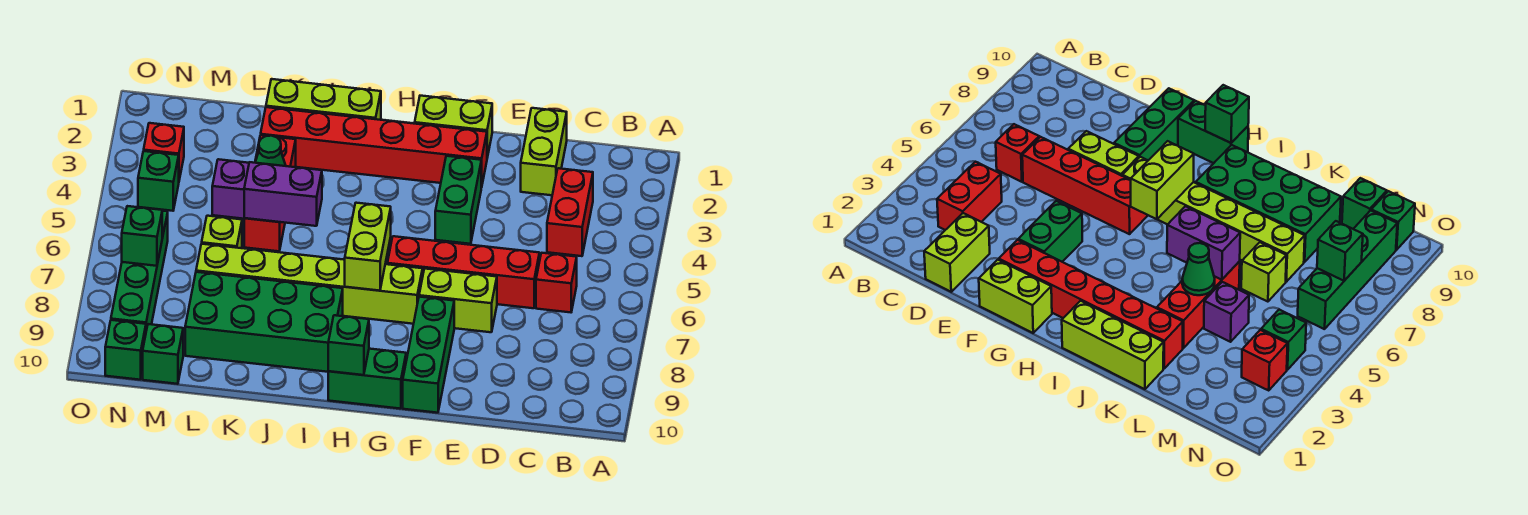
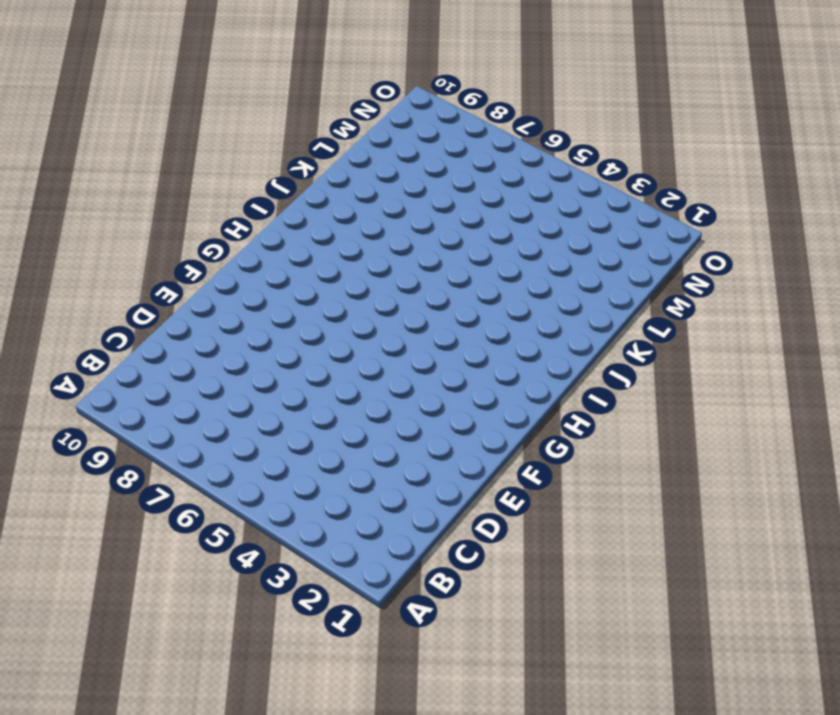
none -> red 1x2 brick [547,168,593,256]
none -> red 1x1 brick [536,253,577,312]
none -> lime 1x2 brick [521,108,567,195]

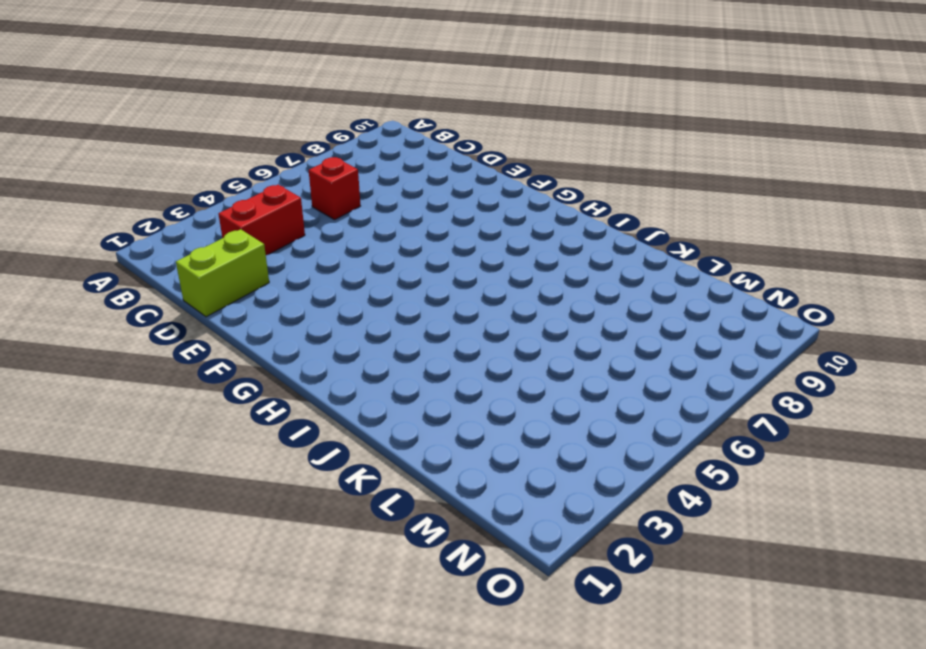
none -> red 1x4 brick [387,236,539,308]
none -> lime 1x2 brick [419,269,497,332]
none -> lime 1x2 brick [415,96,492,158]

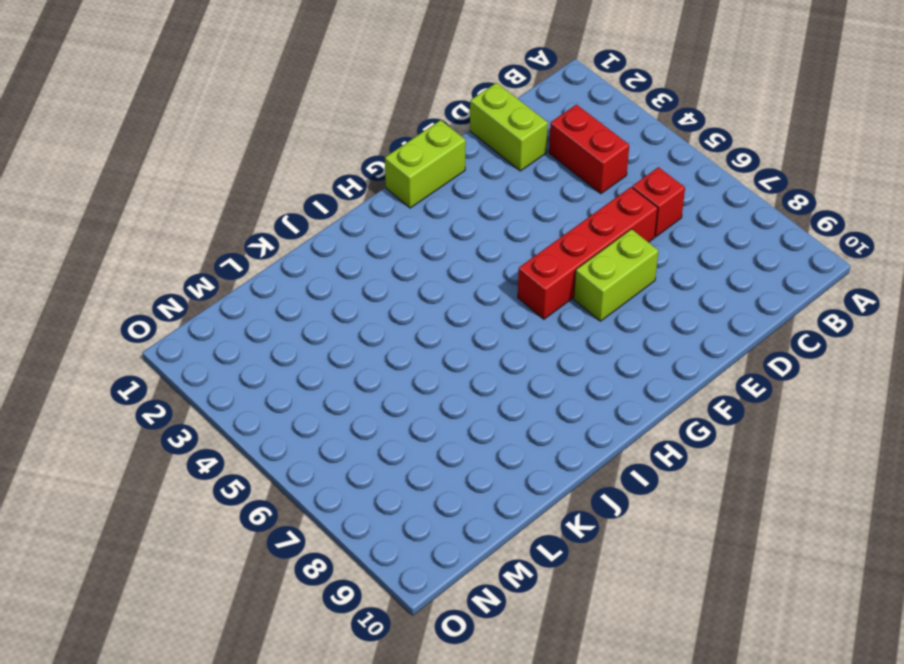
none -> red 1x6 brick [261,107,487,187]
none -> green 1x2 brick [435,156,481,244]
none -> green 1x3 brick [403,297,454,413]

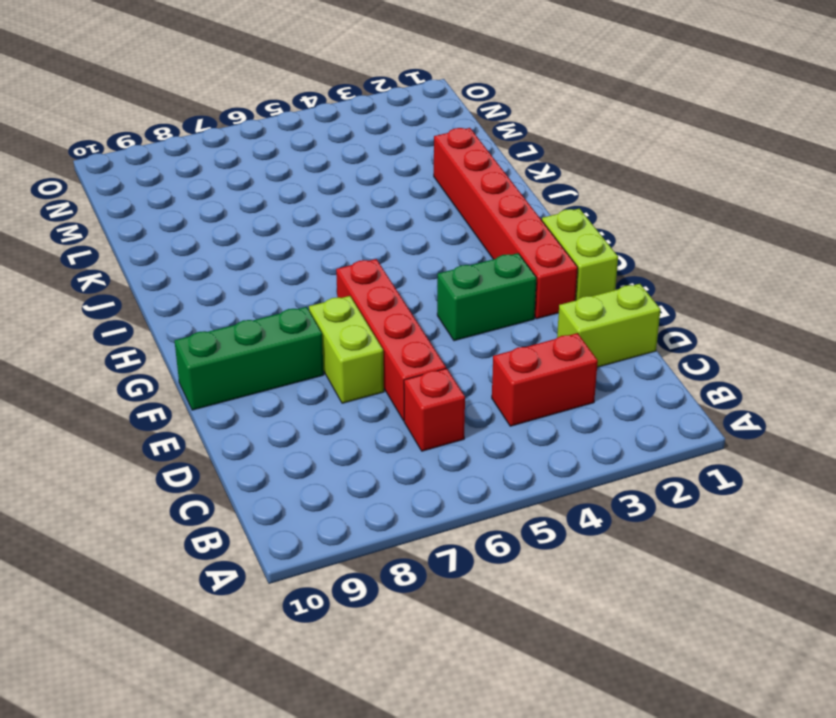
none -> lime 1x6 brick [196,244,423,324]
none -> green 1x2 brick [328,349,406,409]
none -> lime 1x3 brick [266,79,381,120]

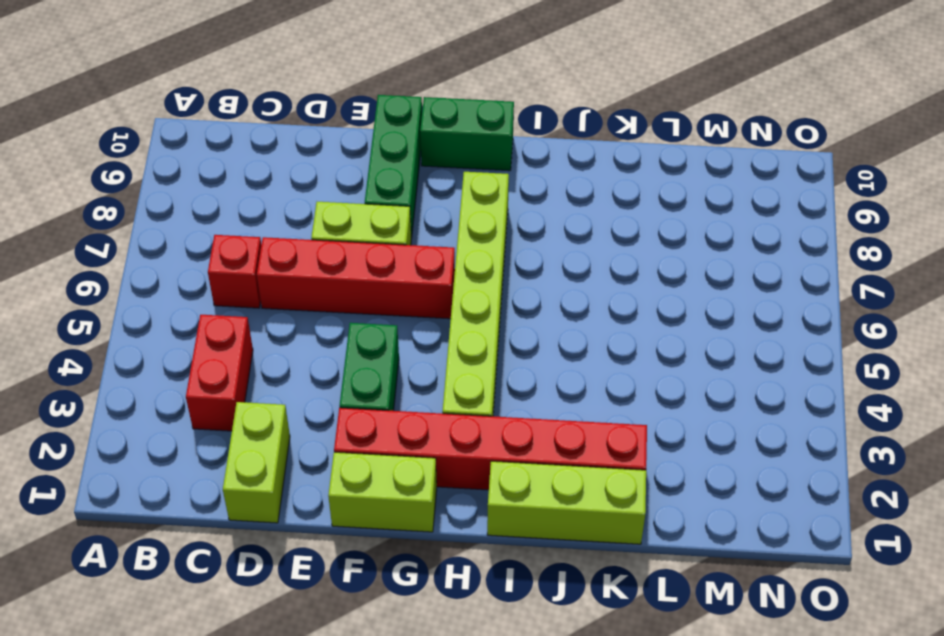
lime 1x6 brick [442,172,509,416] -> lime 1x6 brick turned to [196,244,423,324]
none -> green 2x4 brick [185,272,343,372]
none -> red 1x3 brick [244,135,296,251]
none -> purple 1x1 brick [212,159,249,219]

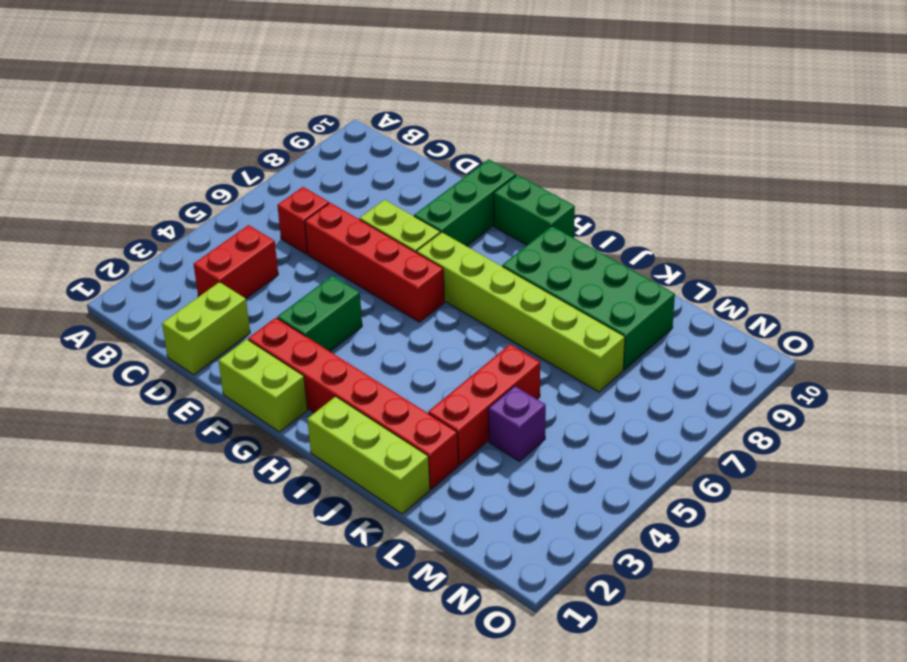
none -> lime 1x1 brick [202,216,242,248]
none -> green 1x1 brick [143,324,183,384]
none -> red 1x1 brick [144,123,184,180]

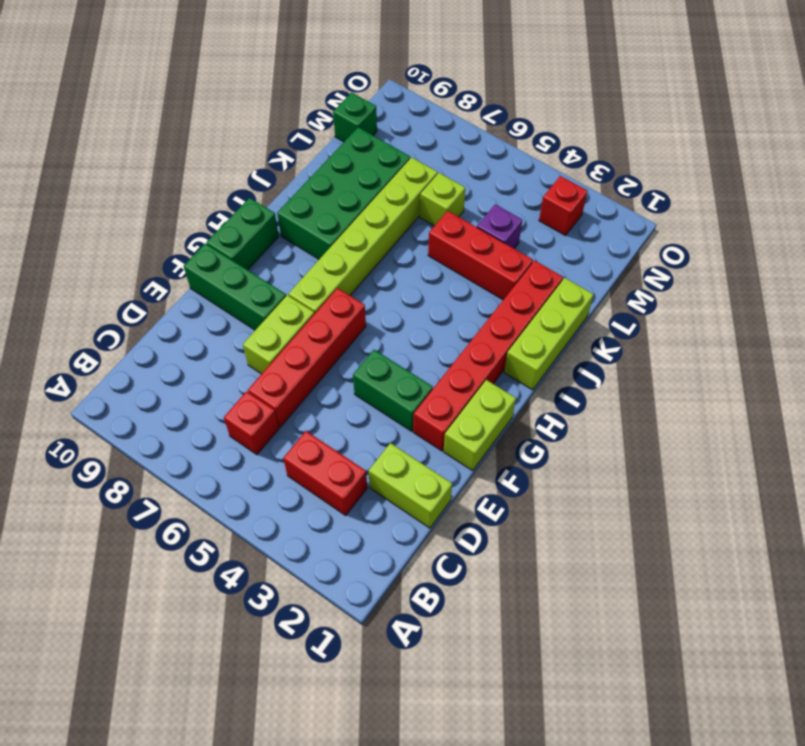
none -> green 1x1 brick [138,151,179,211]
none -> green 1x4 brick [111,211,168,330]
none -> green 1x1 brick [105,320,146,380]

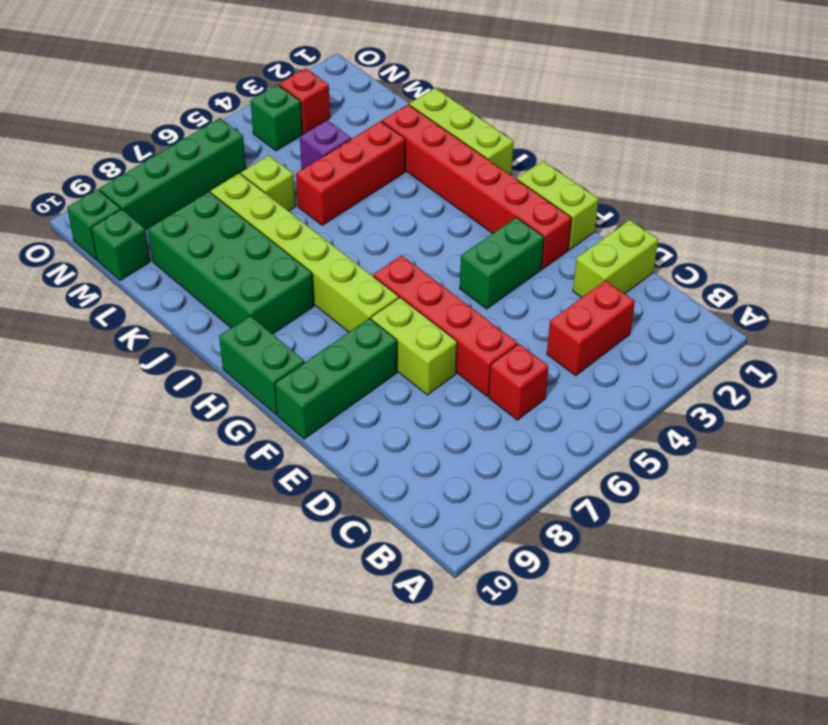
none -> lime 1x2 brick [345,203,391,291]
none -> green 1x1 brick [328,315,369,375]
none -> purple 1x2 brick [244,162,322,226]

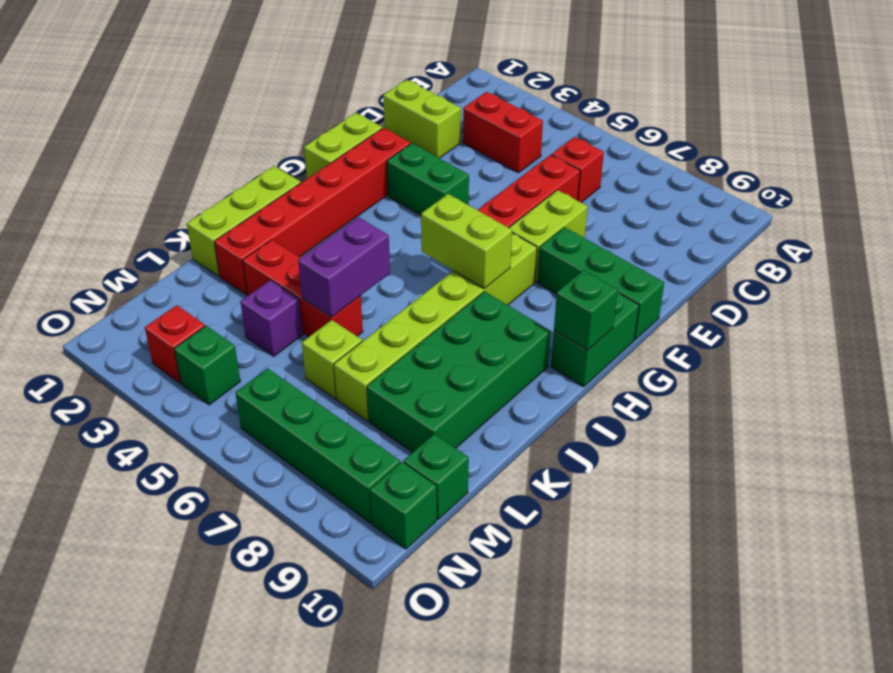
none -> green 1x1 cone [255,136,286,166]
none -> green 1x1 brick [122,206,162,266]

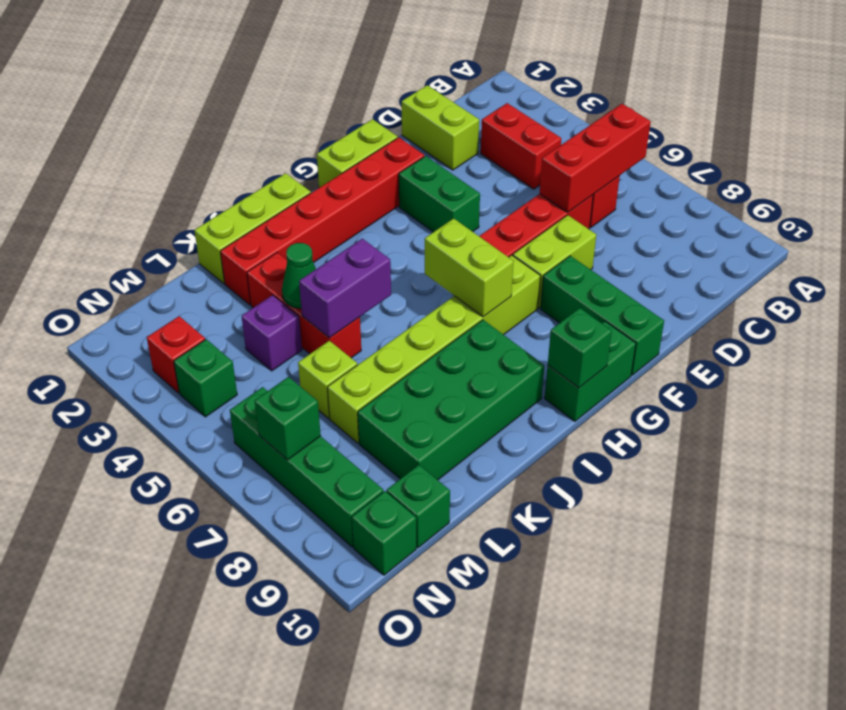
red 1x3 brick [539,104,651,212] -> none

